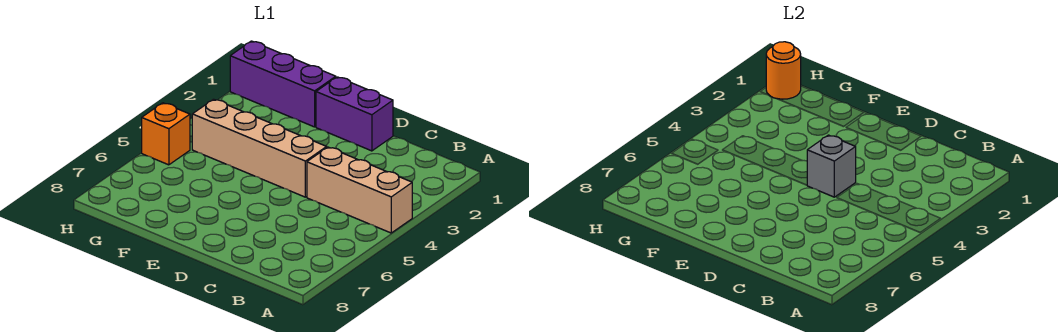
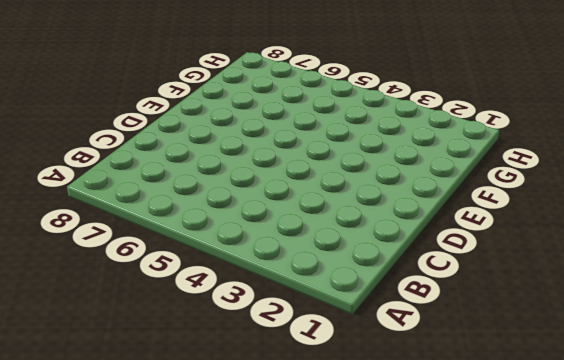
none -> tan 1x3 brick [307,147,412,233]
none -> purple 1x2 brick [316,77,393,151]

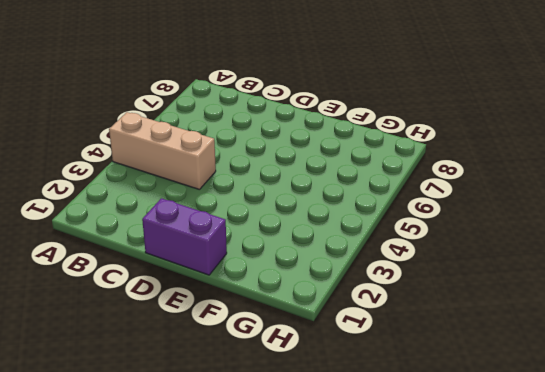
none -> tan 1x4 brick [192,99,327,197]
none -> purple 1x3 brick [230,41,336,127]

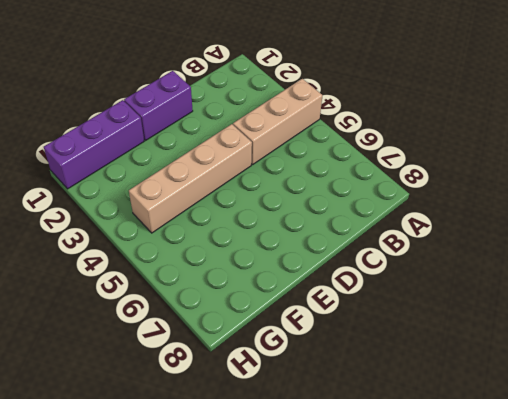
none -> orange 1x1 brick [142,103,190,165]
none -> grey 1x1 brick [807,135,856,197]

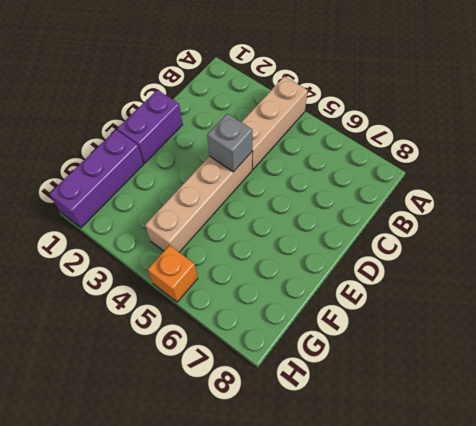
none -> orange 1x1 round brick [766,42,801,99]

